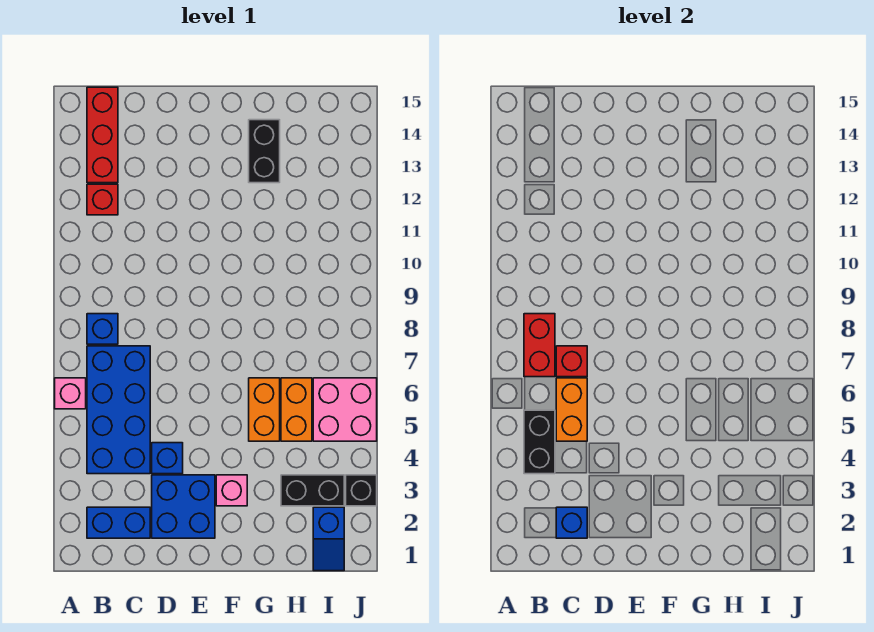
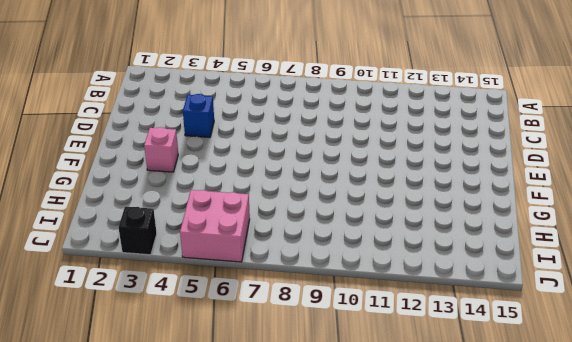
none -> pink 1x1 brick [55,378,86,409]
none -> blue 1x2 brick [87,507,150,538]
none -> blue 2x4 brick [87,346,150,474]

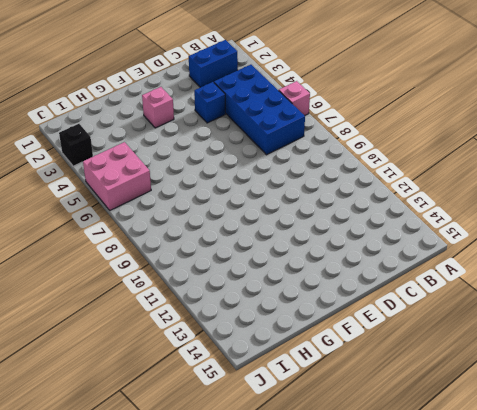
none -> blue 1x1 brick [87,314,118,344]
none -> red 1x1 brick [87,184,118,215]
none -> red 1x3 brick [87,87,118,183]

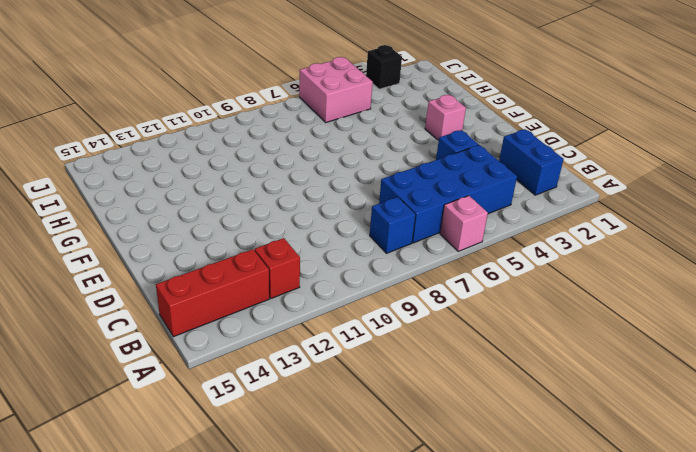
none -> blue 2x2 brick [152,475,215,538]
none -> orange 1x2 brick [249,378,280,441]
none -> black 1x2 brick [249,120,280,183]

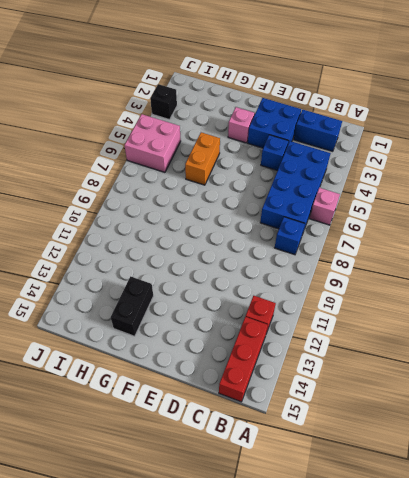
none -> black 1x2 brick [281,475,344,506]
none -> orange 1x2 brick [281,378,312,441]
none -> blue 1x2 slope [313,507,344,571]

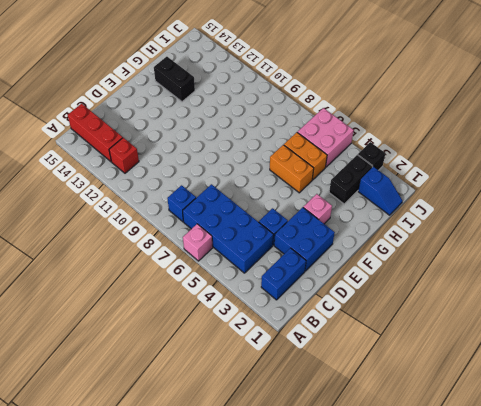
none -> black 1x2 brick [524,410,555,474]
none -> red 1x2 brick [524,314,555,377]
none -> blue 1x1 brick [556,507,587,538]

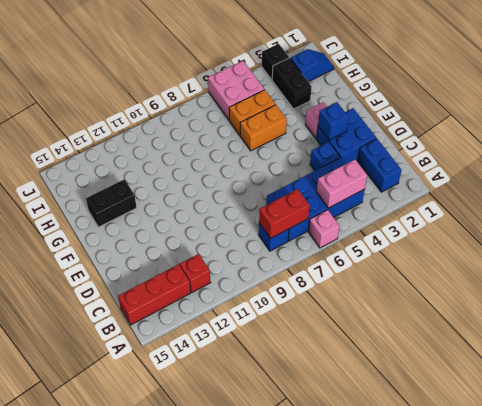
pink 1x2 brick [317,160,367,208] -> black 1x2 brick [524,410,555,474]
blue 1x1 brick [318,102,349,140] -> blue 1x1 brick moved to [556,507,587,538]
none -> orange 1x2 brick [556,378,587,441]
none -> red 1x1 brick [556,346,587,377]

